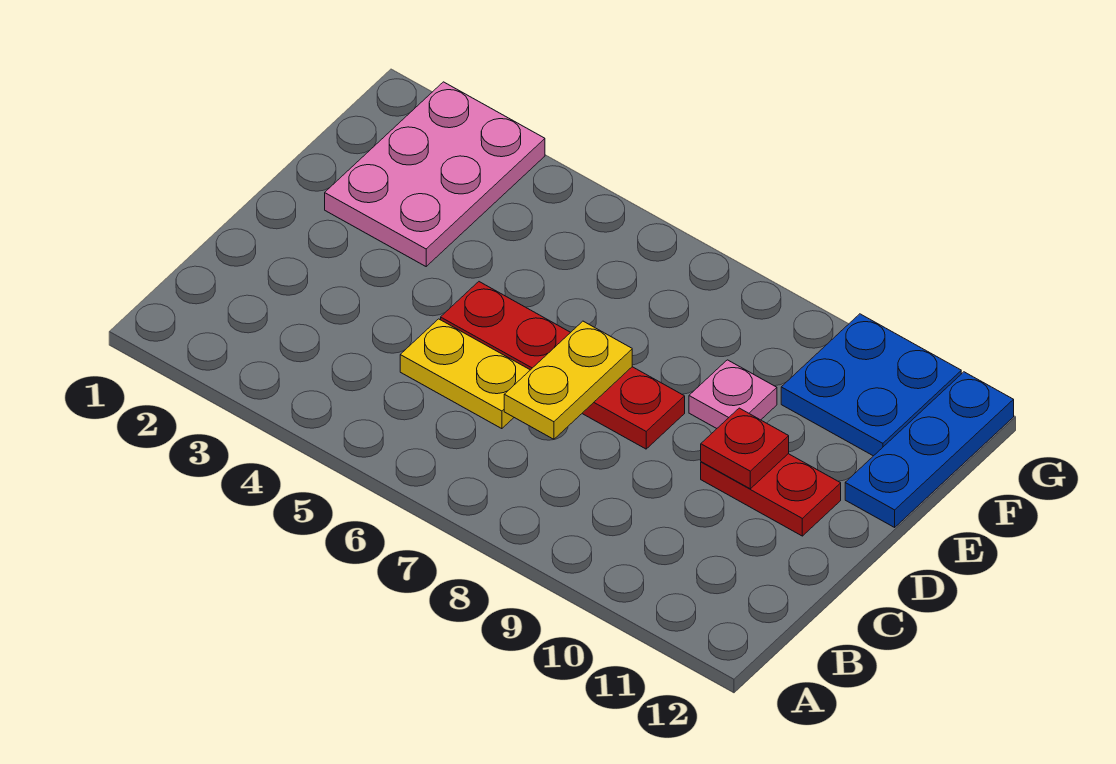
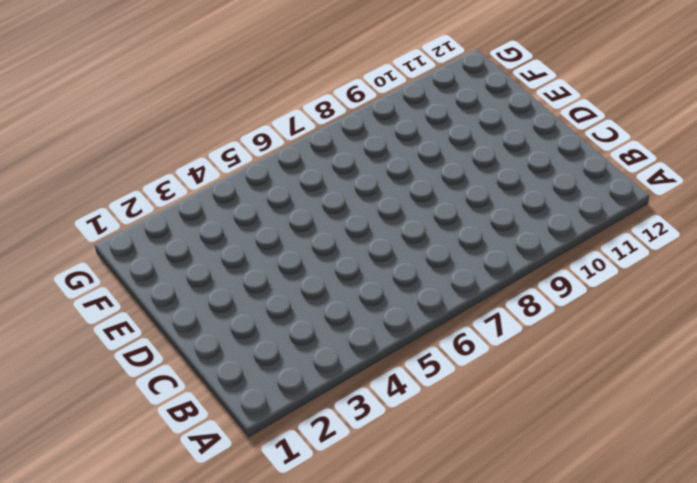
none -> yellow 1x2 plate [400,319,530,429]
none -> red 1x4 plate [441,282,685,449]

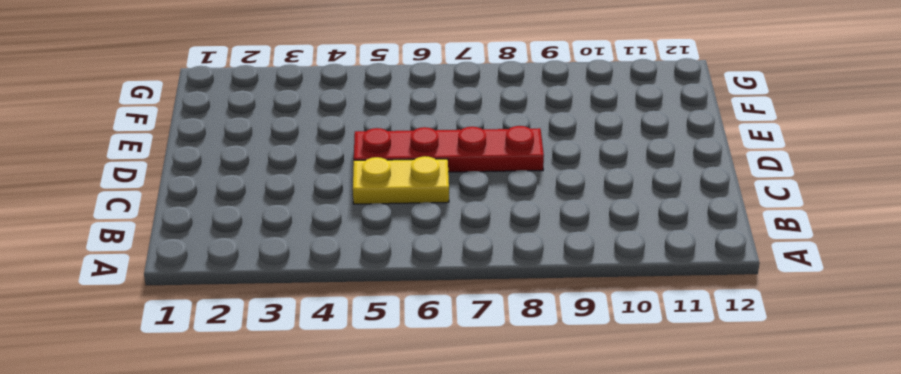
none -> red 1x2 plate [701,454,841,536]
none -> pink 2x3 plate [325,82,545,266]

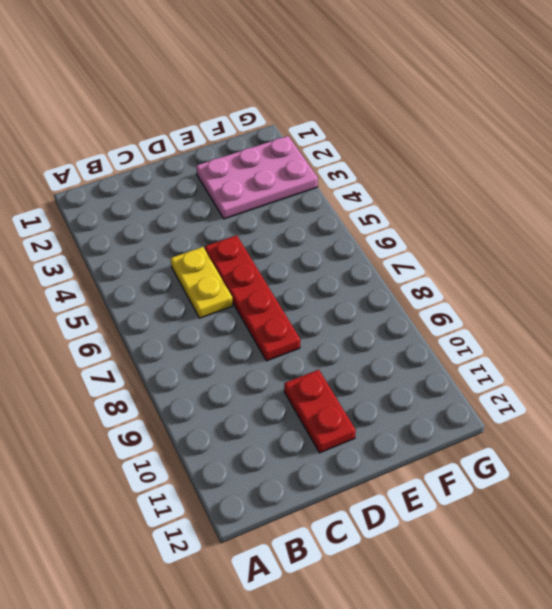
none -> pink 1x1 plate [689,360,777,428]
none -> blue 1x3 plate [845,372,1014,527]

